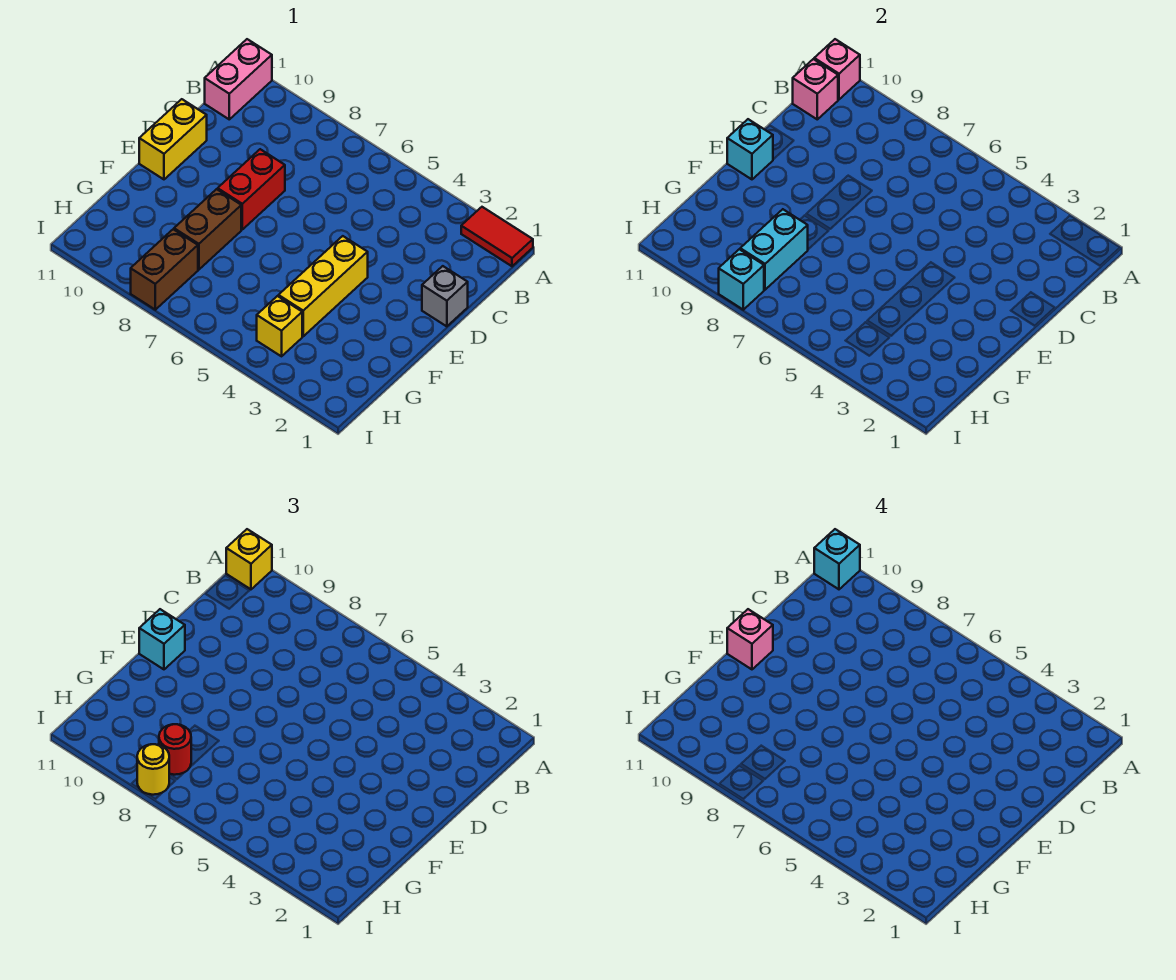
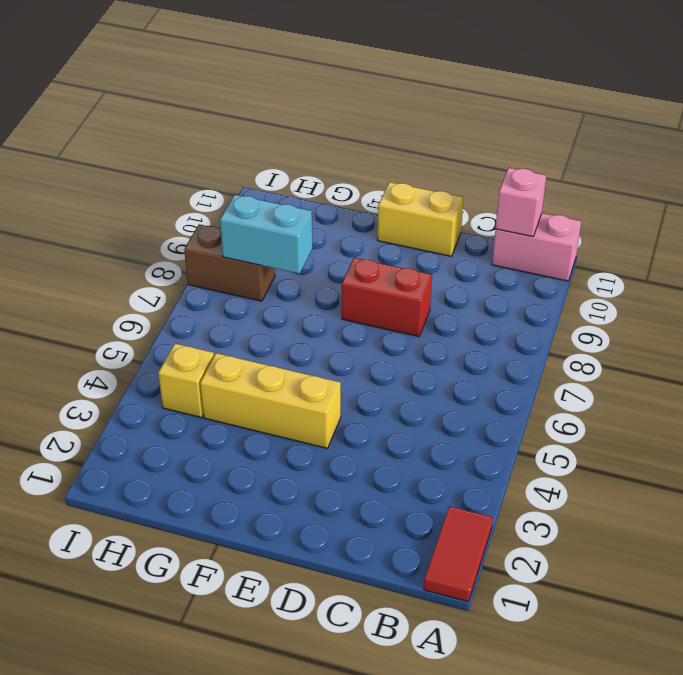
none -> grey 1x1 brick [422,266,468,326]
none -> brown 1x2 brick [174,189,241,270]
none -> pink 1x1 brick [814,39,860,99]

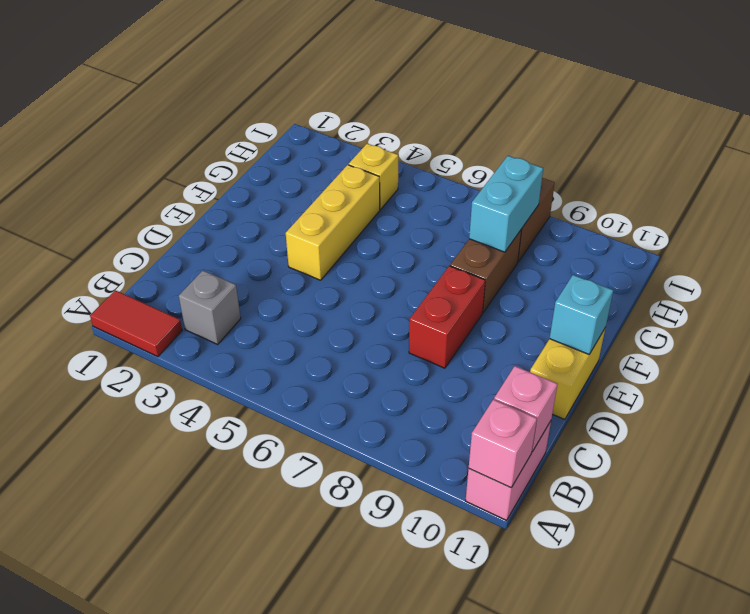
grey 1x1 brick [179,271,241,344] -> grey 1x1 brick moved to [422,266,468,326]
none -> cyan 1x1 brick [719,249,764,310]
none -> yellow 1x1 brick [226,529,272,589]
none -> cyan 1x1 brick [139,609,185,669]

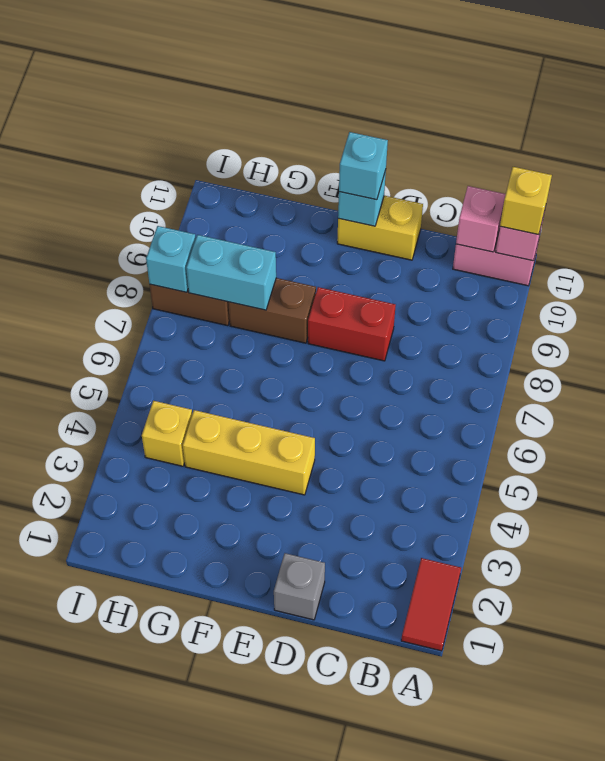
none -> red 1x1 round brick [159,724,191,775]
none -> yellow 1x1 round brick [137,744,169,795]
none -> cyan 1x1 brick [814,529,860,589]

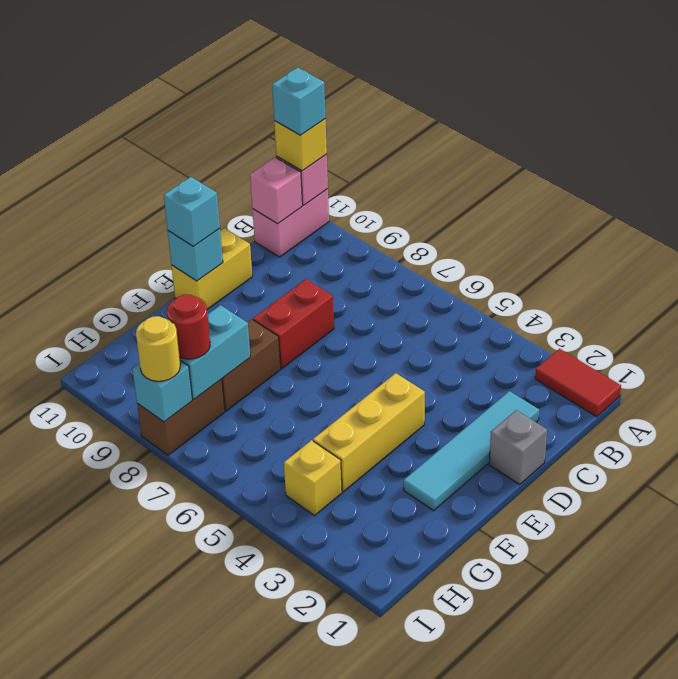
cyan 1x4 tile [404,391,539,511] -> none
none -> pink 1x1 brick [727,609,773,669]

